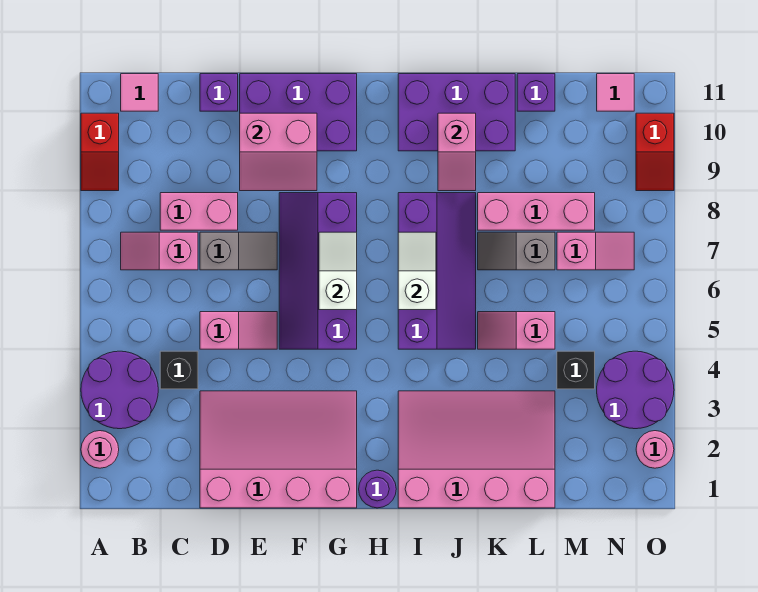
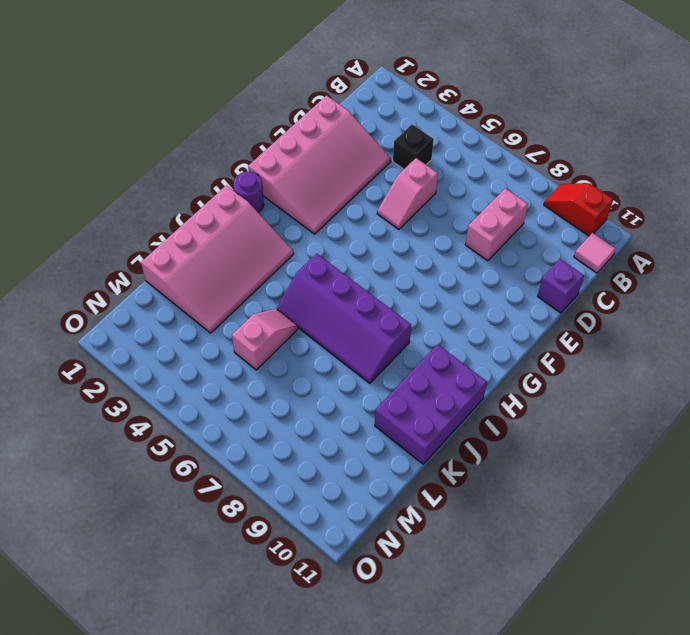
none -> pink 1x1 round brick [81,431,119,468]
none -> purple 2x2 round brick [81,351,158,429]
none -> pink 1x2 slope [121,232,198,270]
none -> grey 1x2 slope [200,232,277,270]

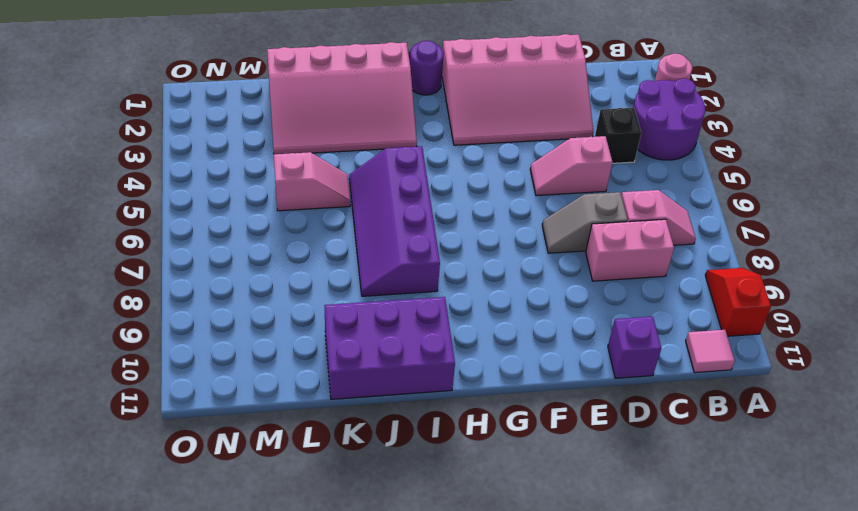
none -> purple 2x3 brick [240,74,357,151]
none -> purple 2x4 slope [279,193,357,349]
none -> grey 1x2 slope [478,232,555,270]
none -> pink 1x3 brick [478,193,595,230]

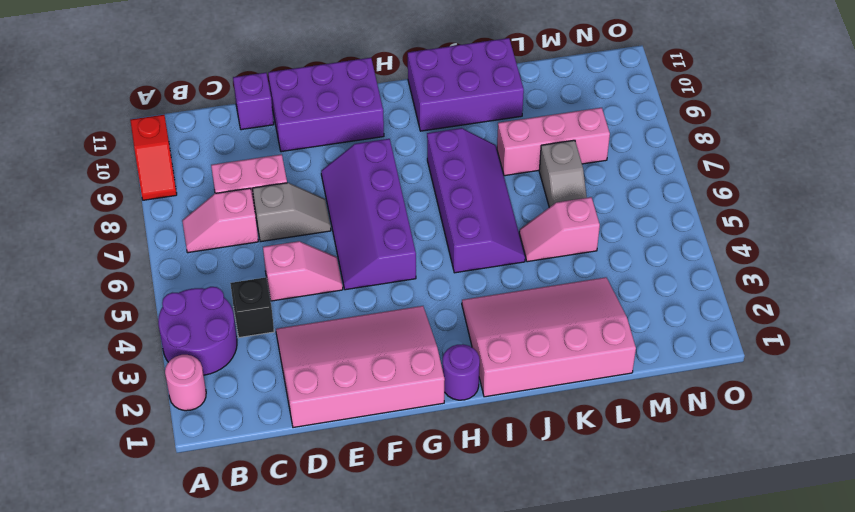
grey 1x2 slope [539,140,587,207] -> grey 1x2 slope turned to [478,232,555,270]
none -> pink 1x1 tile [121,74,158,111]
none -> purple 1x1 brick [517,74,555,111]
none -> black 1x1 brick [557,351,595,389]
none -> pink 1x2 slope [557,232,634,270]

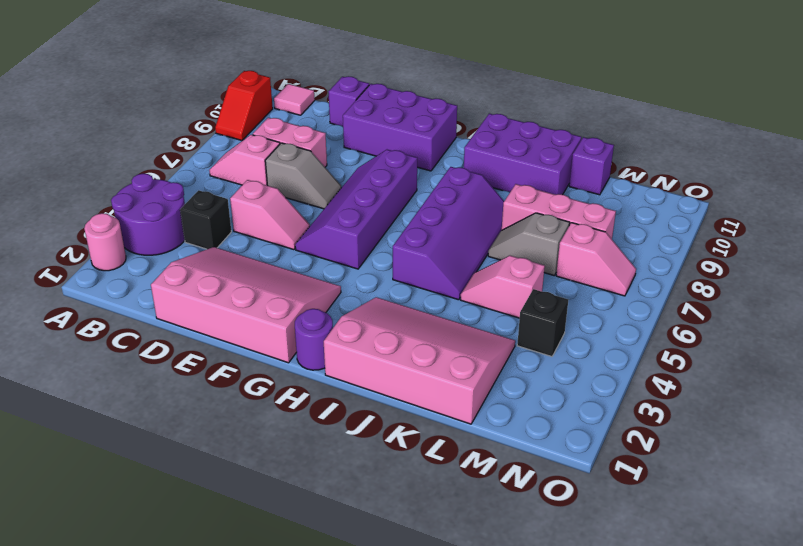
none -> purple 2x2 round brick [597,351,674,429]
none -> pink 1x1 tile [597,74,634,111]
none -> pink 1x1 round brick [636,431,674,468]
none -> red 1x2 slope [636,113,674,191]

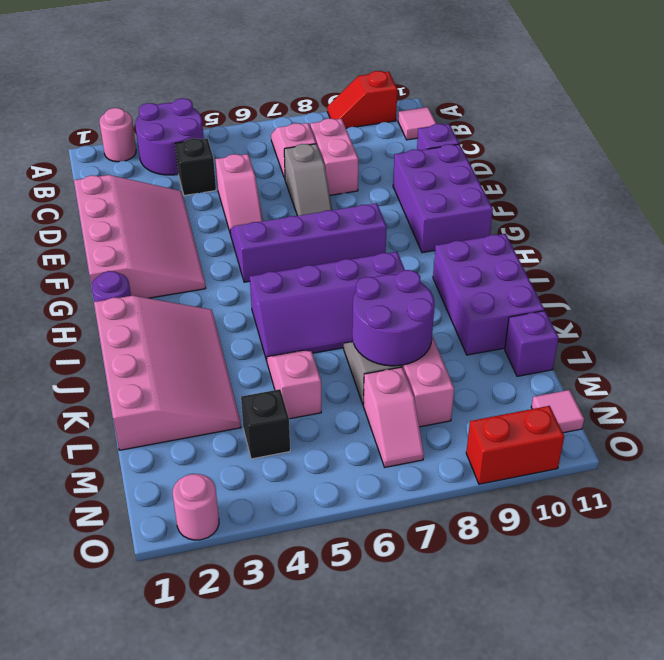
purple 2x2 round brick [352,270,435,366] -> purple 2x2 round brick moved to [597,351,674,429]
red 1x2 brick [466,406,564,484] -> red 1x2 slope [636,113,674,191]
none -> pink 2x2 slope [240,113,317,191]
none -> white 1x2 slope [319,232,357,310]
none -> white 1x2 slope [398,232,436,310]
none -> pink 1x2 slope [438,113,476,191]

